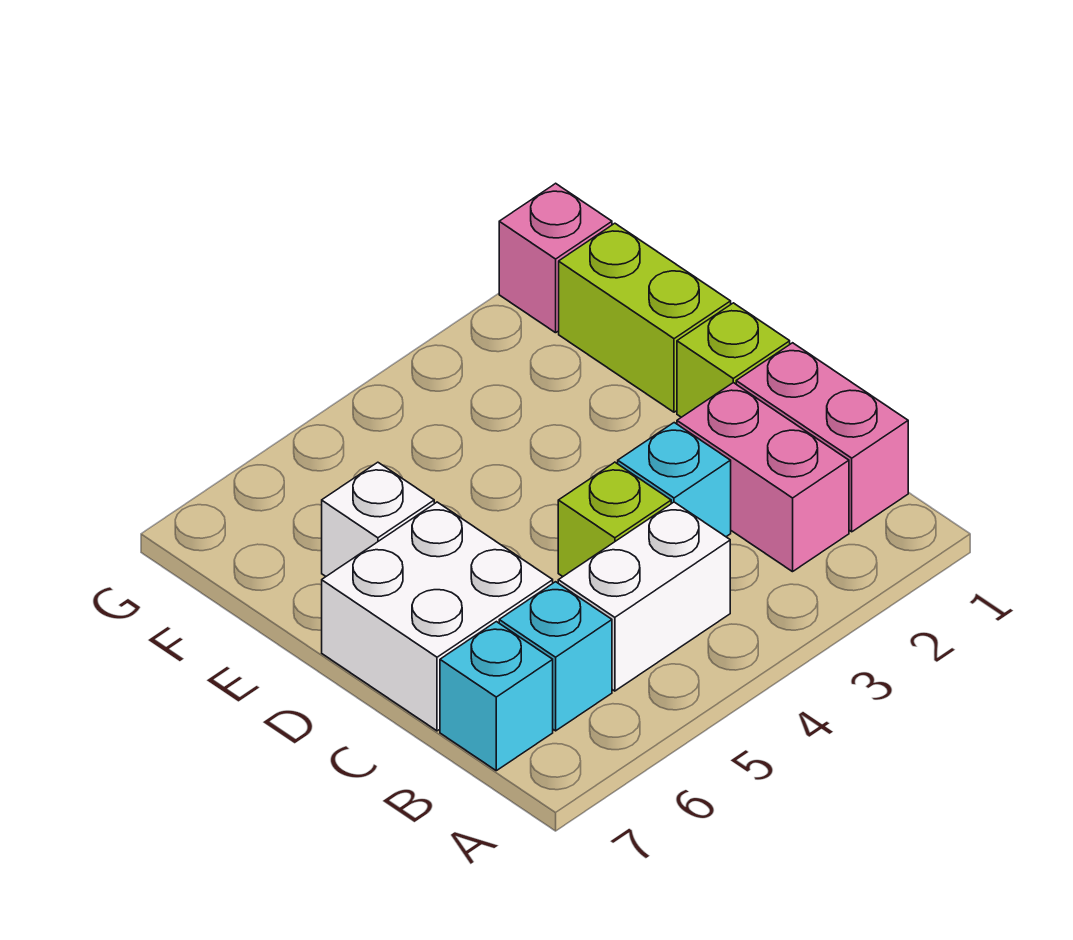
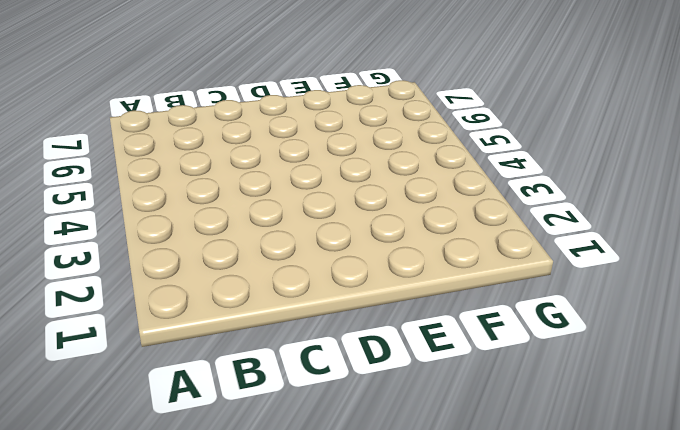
none -> pink 1x2 brick [736,343,908,532]
none -> pink 1x2 brick [677,383,849,572]
none -> white 1x2 brick [558,502,730,691]

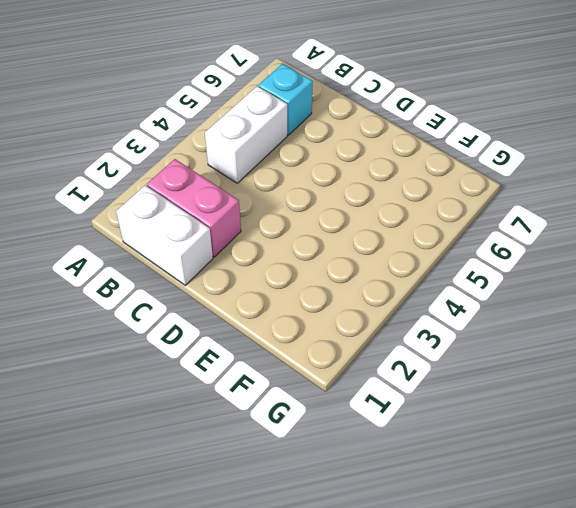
white 1x2 brick [116,185,213,285] -> pink 1x2 brick [736,343,908,532]
none -> cyan 1x1 brick [440,622,553,771]
none -> cyan 1x1 brick [618,423,731,537]
none -> lime 1x1 brick [558,462,671,576]

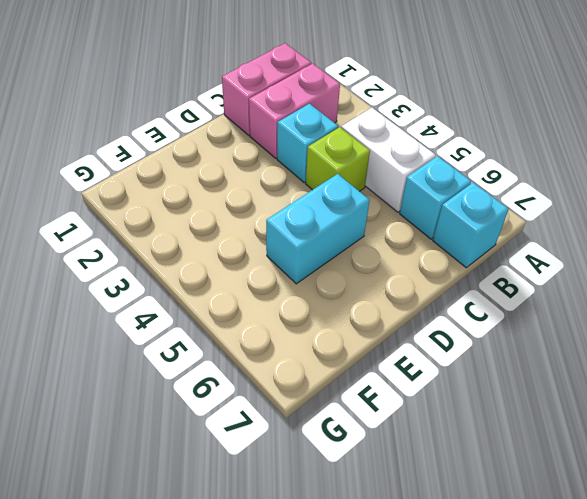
cyan 1x2 brick [266,174,370,284] -> none
none -> white 2x2 brick [322,502,553,731]
none -> lime 1x1 brick [677,303,790,417]
none -> lime 1x2 brick [559,223,731,412]

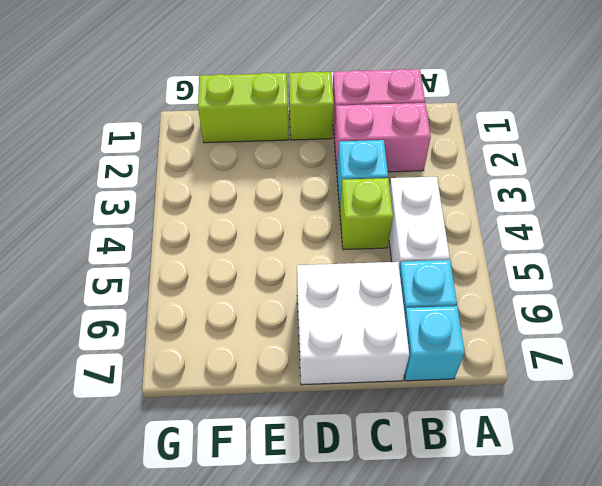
none -> white 1x1 brick [322,462,434,576]
none -> pink 1x1 brick [499,183,612,333]

